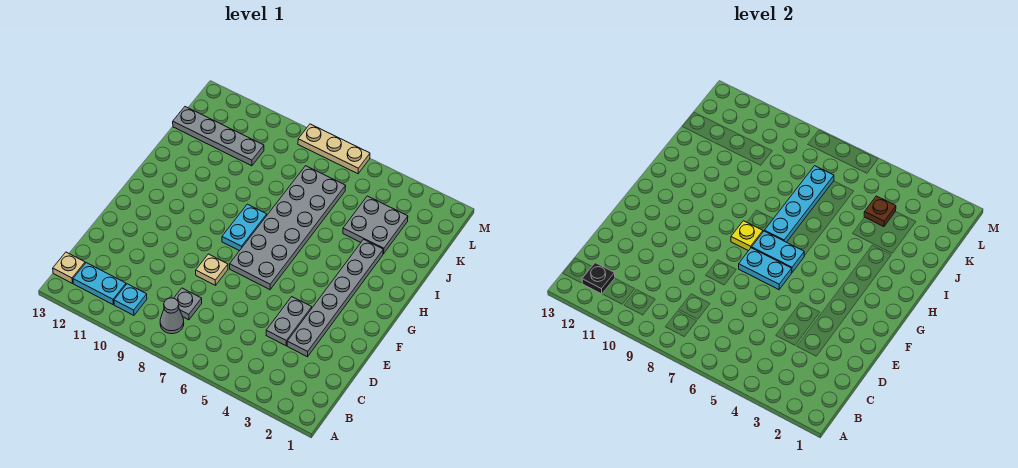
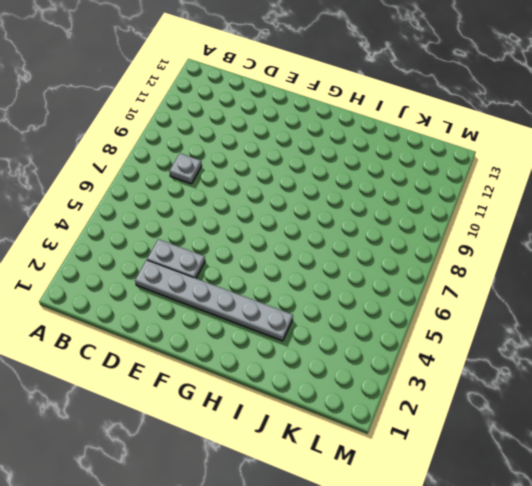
none -> grey 1x1 cone [160,298,184,334]
none -> cyan 1x1 plate [114,284,147,315]
none -> cyan 1x2 plate [73,263,126,304]

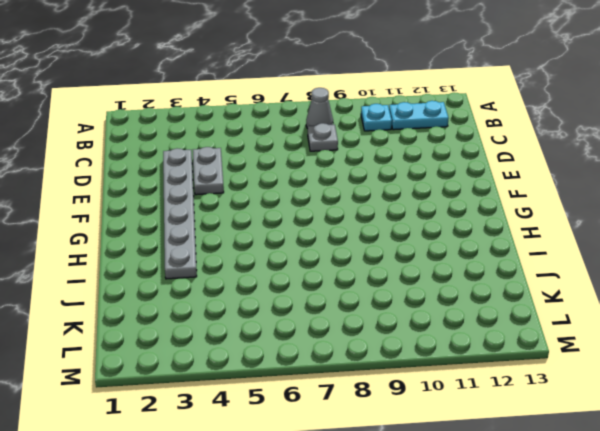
none -> tan 1x1 plate [53,252,85,283]
none -> tan 1x1 plate [196,254,228,285]
none -> grey 2x6 plate [230,166,346,290]

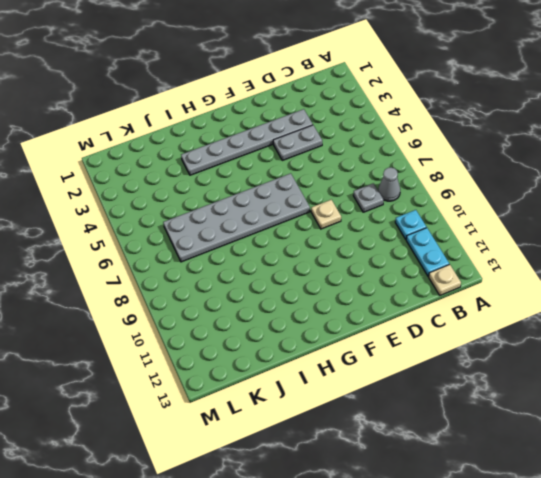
none -> cyan 1x2 plate [222,204,267,251]
none -> grey 2x2 plate [343,196,408,254]
none -> grey 1x4 plate [173,107,264,166]

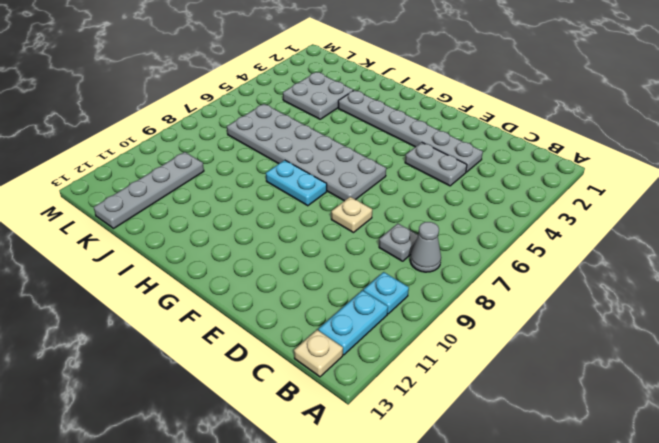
none -> tan 1x3 plate [298,124,370,174]
none -> black 1x1 plate [582,263,615,294]
none -> cyan 1x2 plate [739,248,792,290]

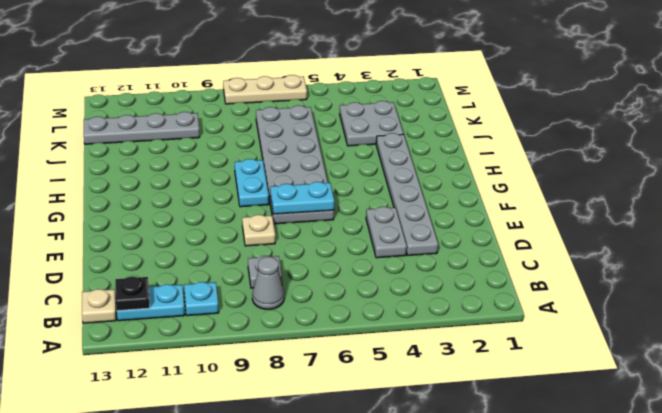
none -> cyan 1x2 plate [752,231,804,273]
none -> yellow 1x1 plate [731,221,763,251]
none -> cyan 1x4 plate [765,166,834,242]

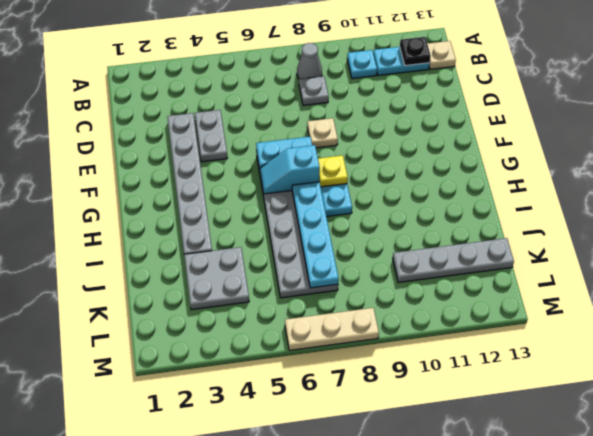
cyan 1x2 slope [260,145,320,194] -> cyan 1x2 plate [752,231,804,273]
none -> brown 1x1 plate [864,196,896,227]

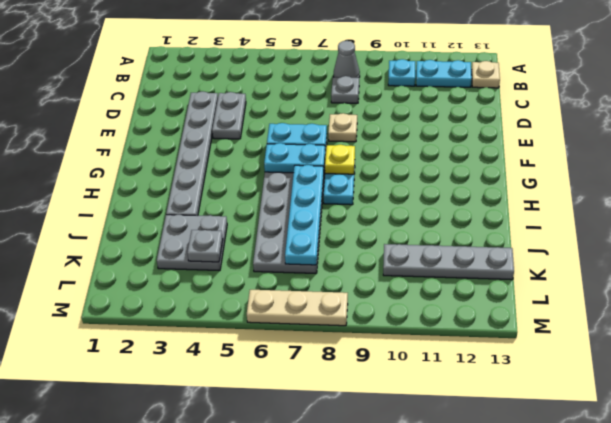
grey 1x1 plate [187,230,223,262] -> brown 1x1 plate [864,196,896,227]
none -> black 1x1 plate [582,263,615,294]

